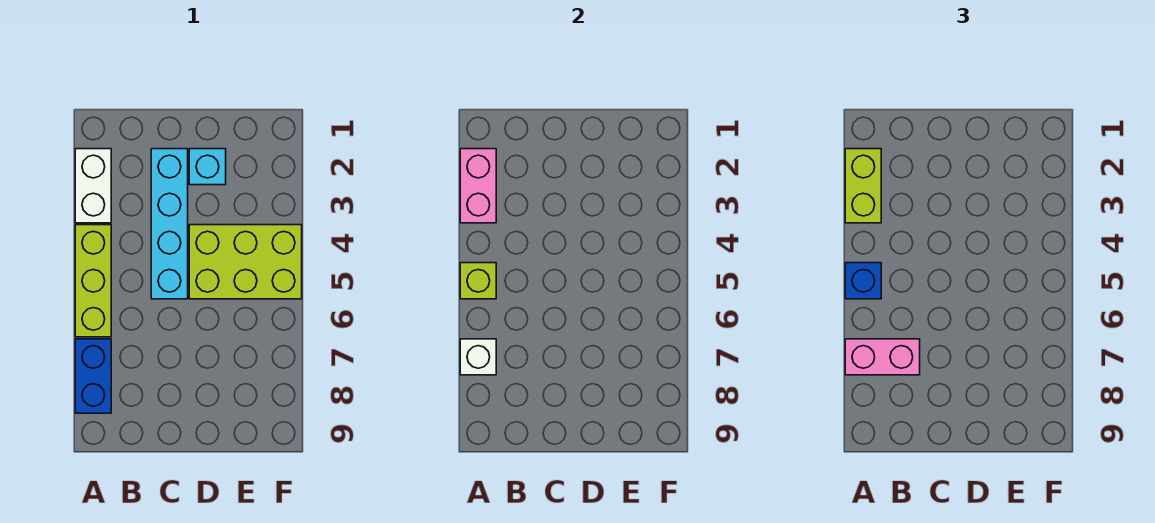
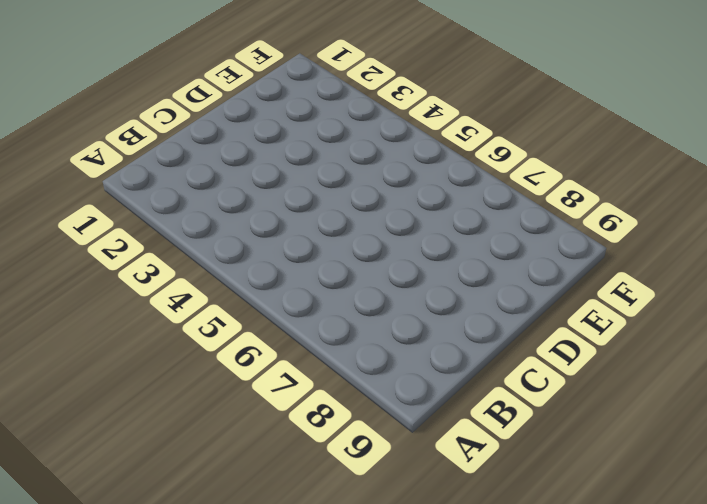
none -> white 1x2 brick [75,149,111,223]
none -> lime 1x3 brick [75,225,111,337]
none -> blue 1x2 brick [75,339,111,413]

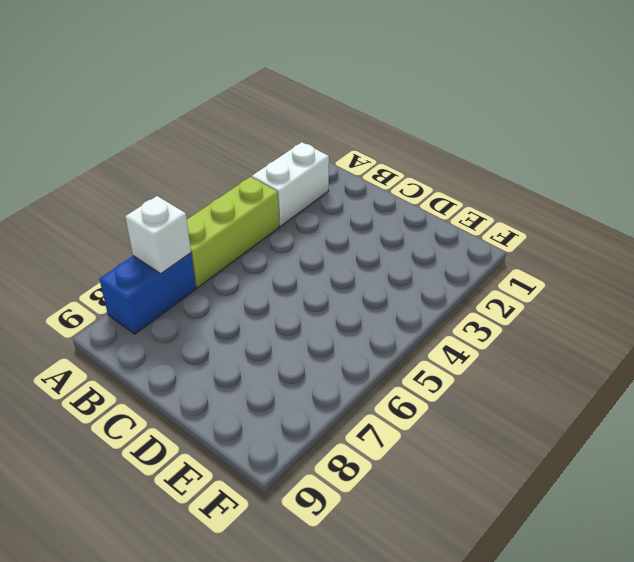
none -> cyan 1x4 brick [151,149,188,299]
none -> cyan 1x1 brick [189,149,226,185]
none -> lime 2x3 brick [189,225,302,299]

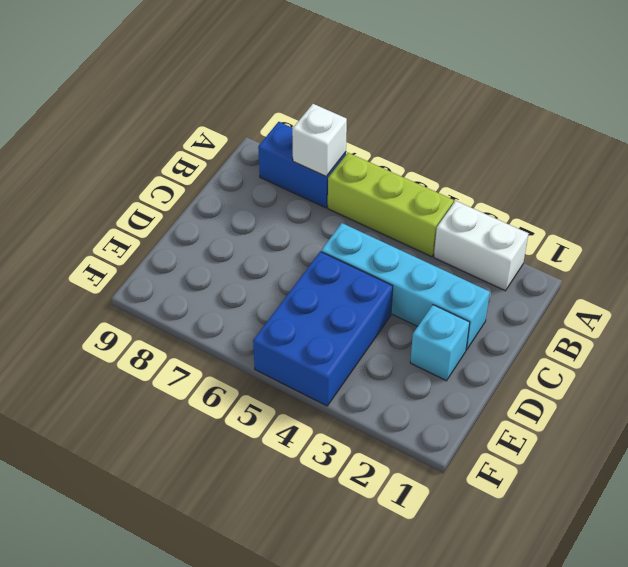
blue 2x3 brick [253,251,393,406] -> lime 2x3 brick [189,225,302,299]
none -> pink 1x2 brick [460,149,496,223]
none -> lime 1x1 brick [460,263,496,299]
none -> lime 1x2 brick [845,149,881,223]

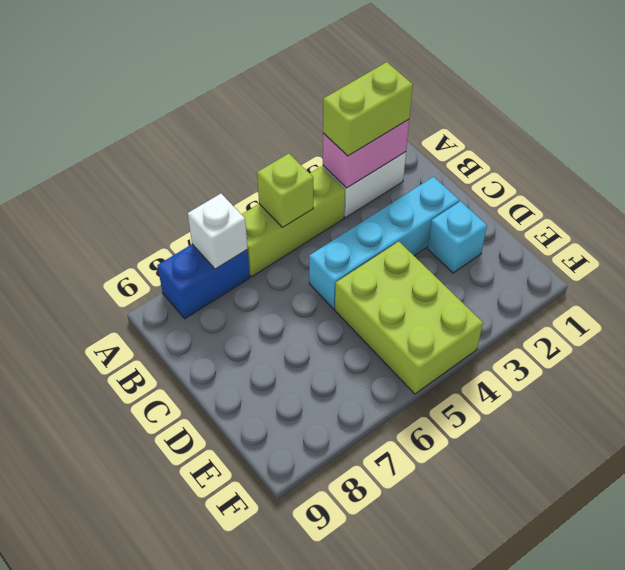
none -> blue 1x1 brick [845,263,881,299]
none -> pink 1x2 brick [845,339,920,375]

